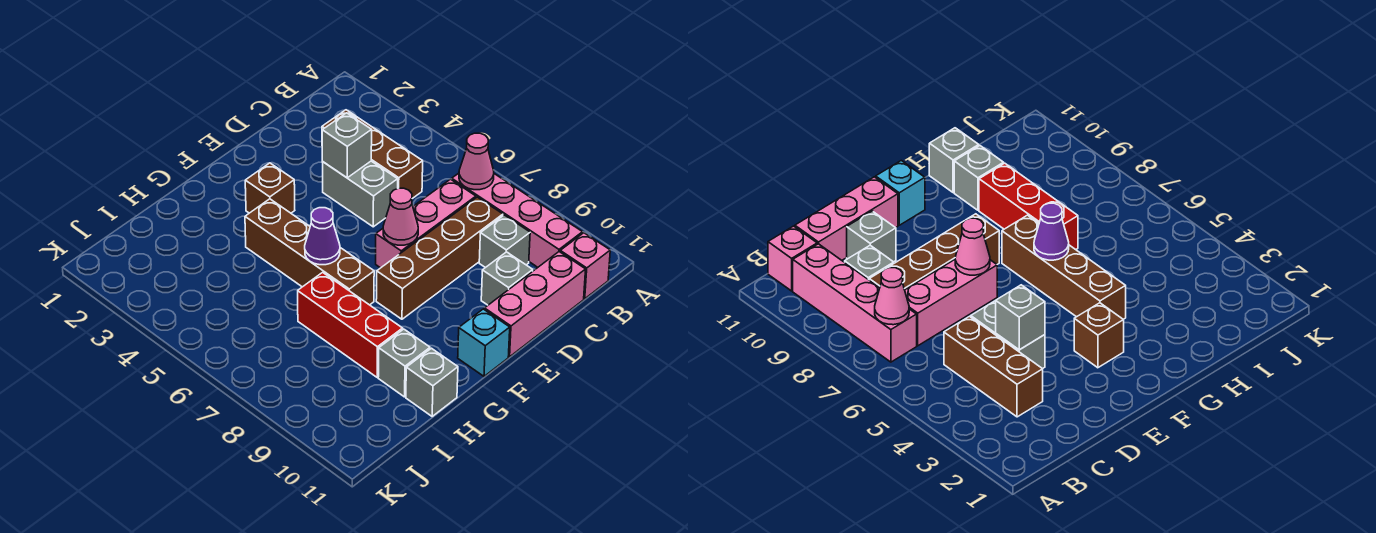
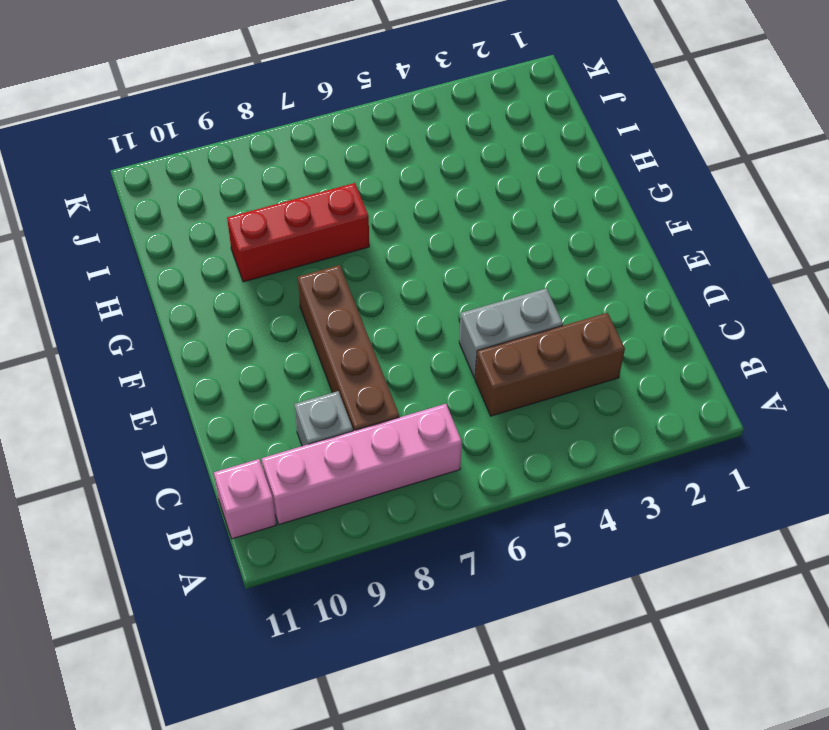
none -> pink 1x3 brick [376,179,476,268]
none -> pink 1x3 brick [484,252,586,357]
none -> grey 1x1 brick [481,252,533,305]

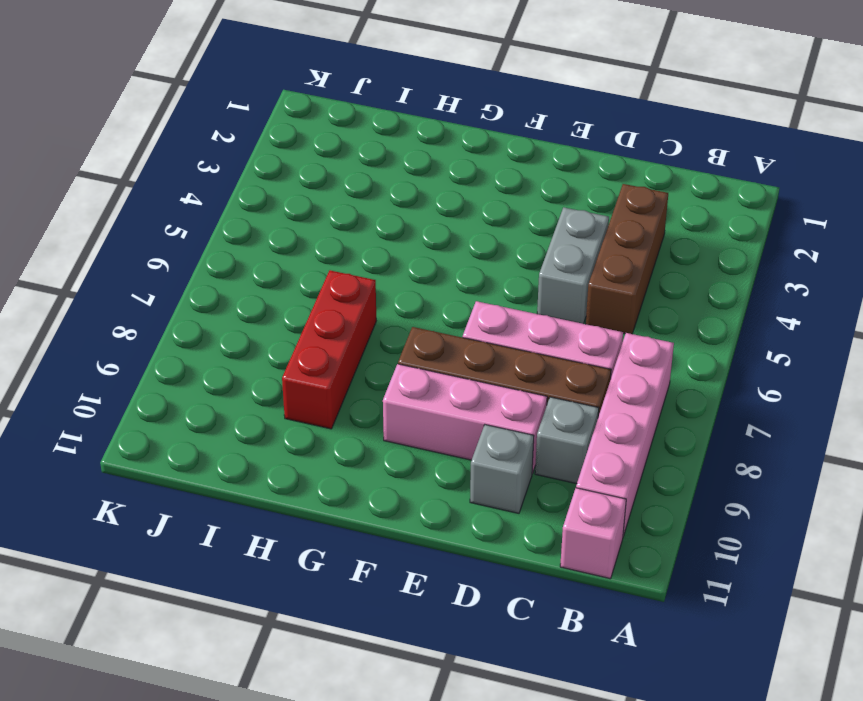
pink 1x3 brick [383,364,547,474] -> pink 1x3 brick moved to [484,252,586,357]
none -> brown 1x1 brick [245,163,295,213]
none -> cyan 1x1 brick [458,309,510,376]
none -> brown 1x4 brick [245,199,374,305]

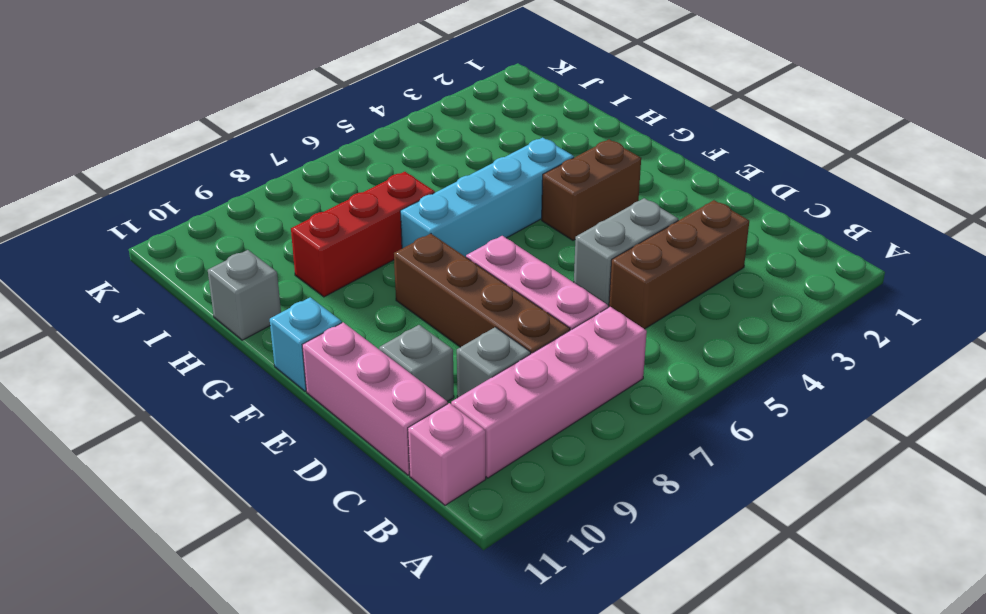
brown 1x2 brick [542,139,641,240] -> brown 1x1 brick [245,163,295,213]
cyan 1x4 brick [400,138,574,257] -> brown 1x4 brick [245,199,374,305]
none -> grey 1x1 brick [378,329,430,397]
none -> pink 1x1 cone [459,133,494,190]
none -> grey 1x1 brick [322,113,372,178]

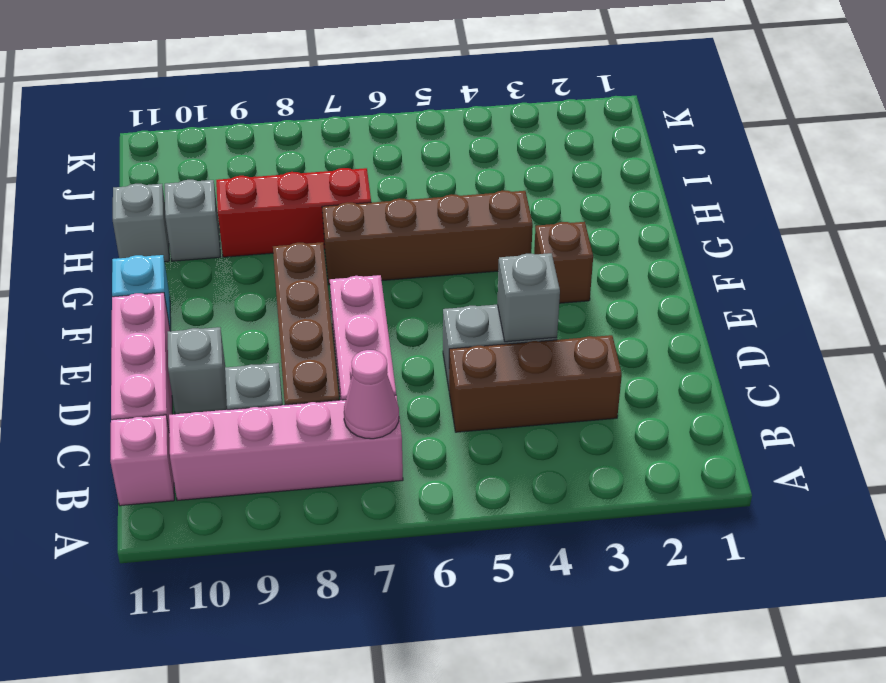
none -> pink 1x1 cone [383,188,418,245]
none -> purple 1x1 cone [305,208,340,265]

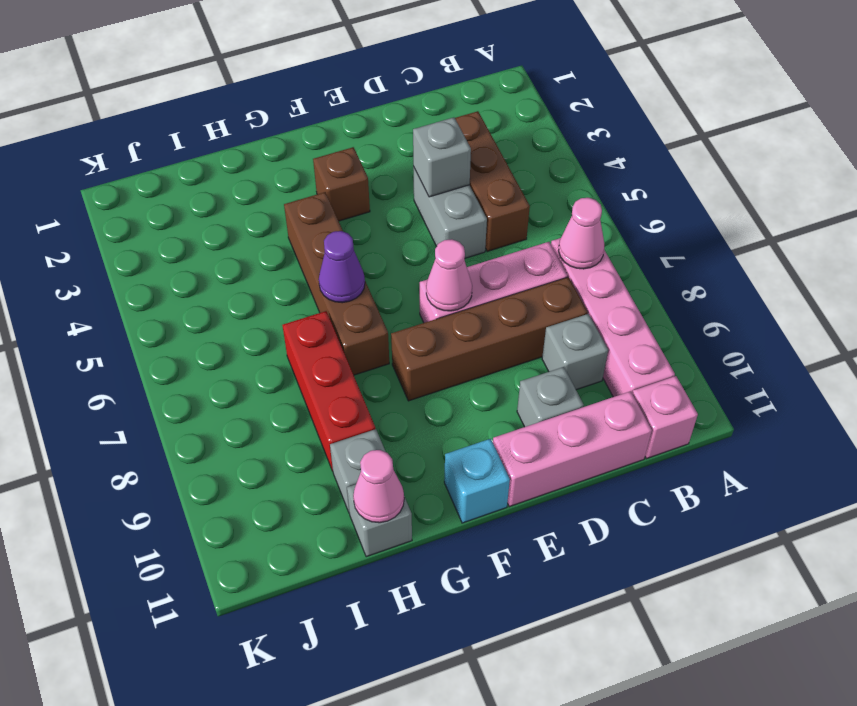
pink 1x1 cone [353,450,404,523] -> none

